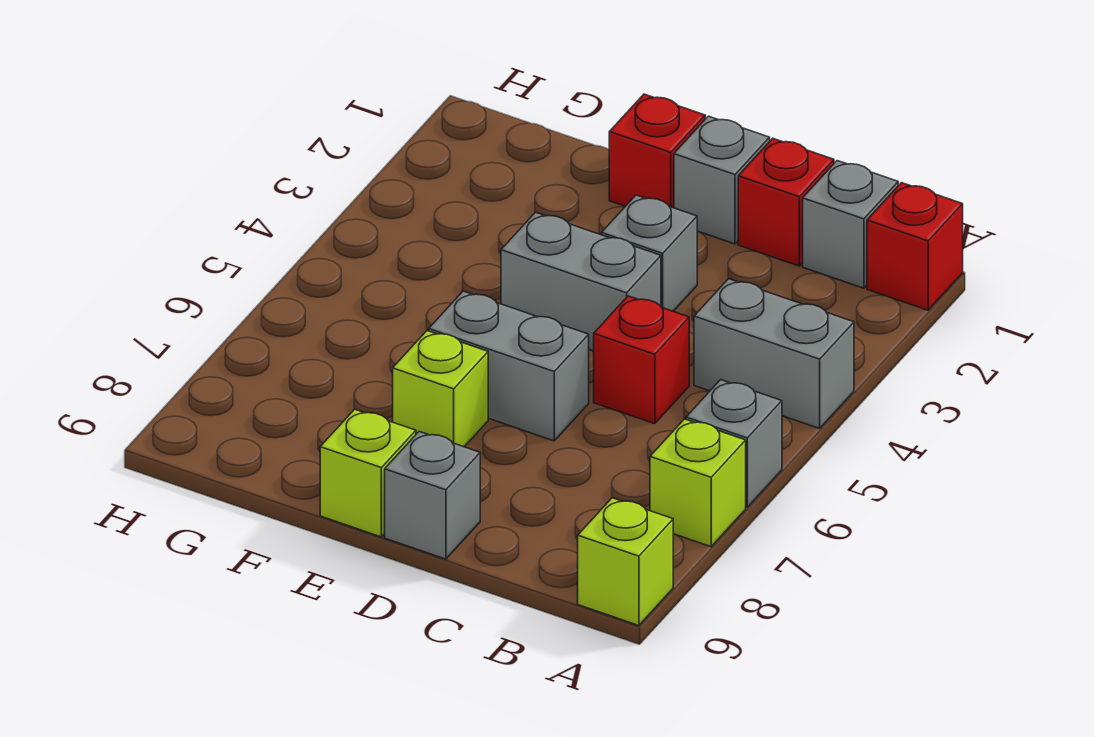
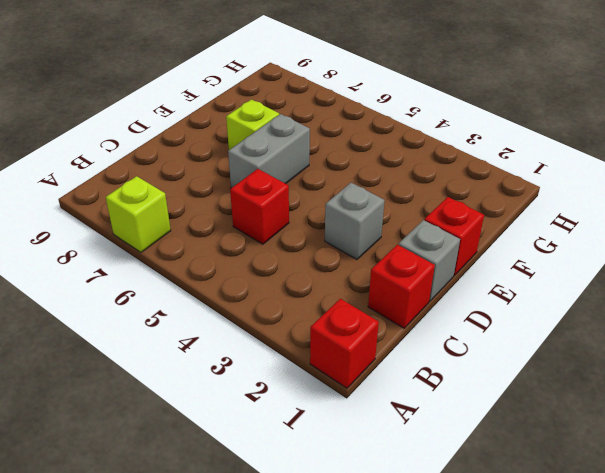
none -> grey 1x2 brick [694,279,854,428]
none -> grey 1x1 brick [686,380,782,507]
none -> lime 1x1 brick [578,498,673,626]

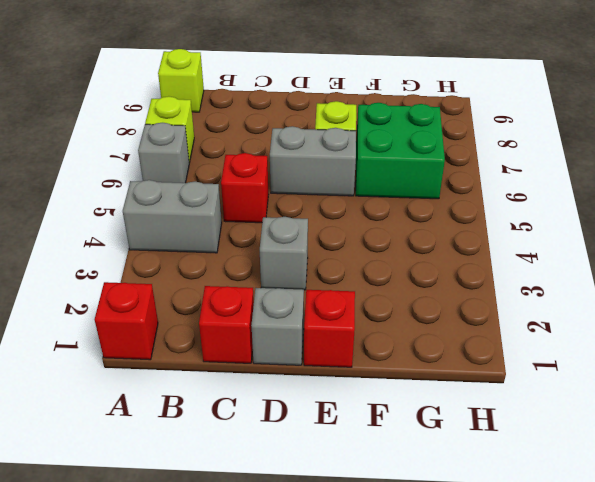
green 2x2 brick [356,103,445,199] -> none
none -> grey 1x1 brick [803,161,898,288]
none -> grey 1x2 brick [501,212,661,351]
none -> grey 1x1 brick [385,432,480,559]

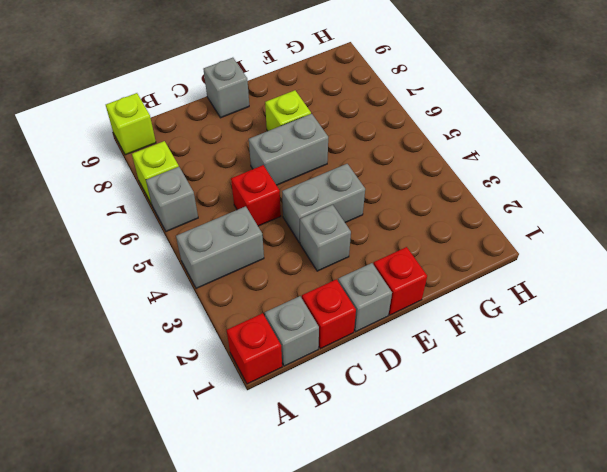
none -> lime 1x1 brick [320,409,416,537]

